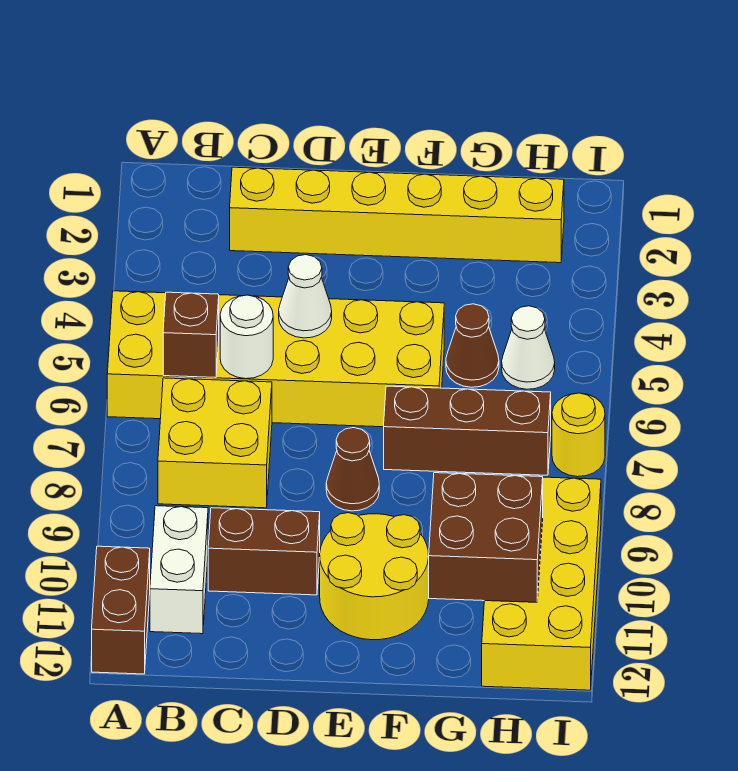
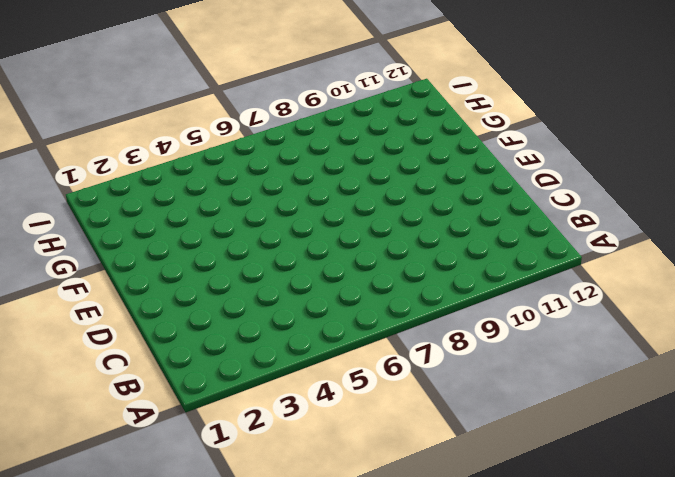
none -> yellow 2x6 brick [107,291,444,427]
none -> brown 1x2 brick [92,546,150,674]
none -> yellow 2x2 brick [158,378,272,508]

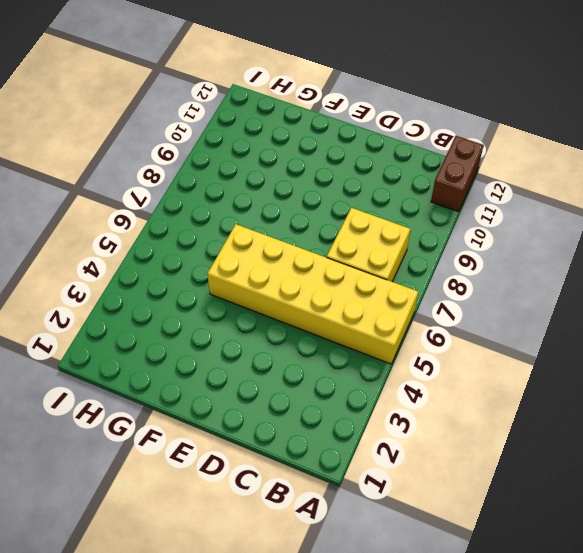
none -> white 1x2 brick [150,506,208,634]
none -> yellow 1x6 brick [230,167,564,263]
none -> brown 1x2 brick [208,508,320,595]

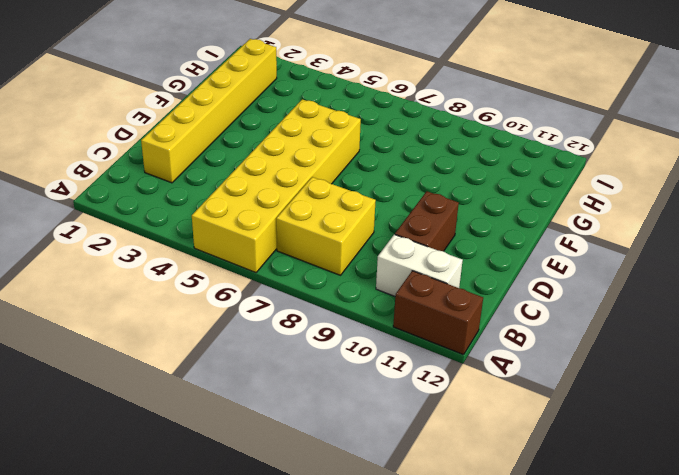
none -> brown 1x1 cone [326,428,379,511]
none -> yellow 2x2 round brick [320,513,429,640]
none -> brown 1x3 brick [384,386,551,475]

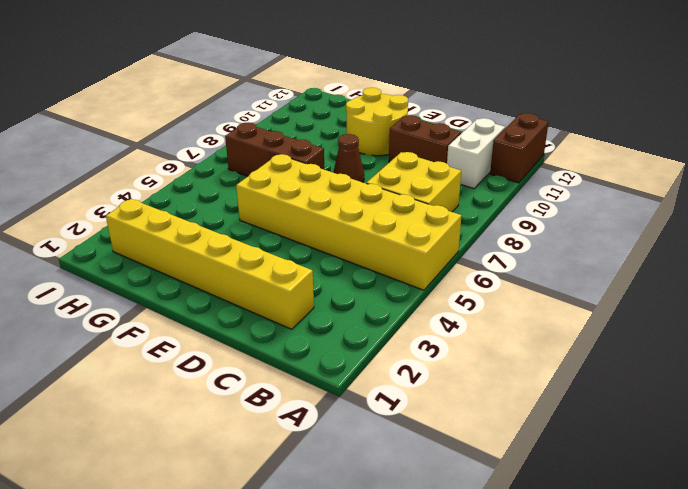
none -> brown 1x1 cone [446,304,499,387]
none -> white 1x1 cone [502,306,555,389]
none -> yellow 2x4 brick [482,477,601,690]

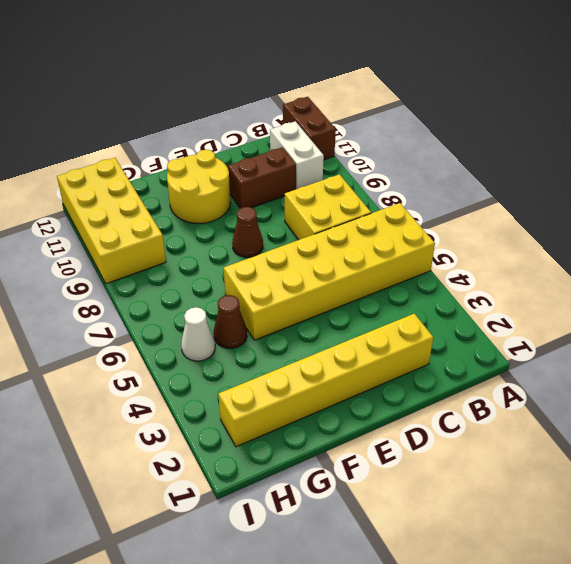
none -> brown 1x3 brick [384,386,551,475]
none -> yellow 1x1 round brick [552,393,605,477]
none -> brown 1x1 brick [163,292,219,378]

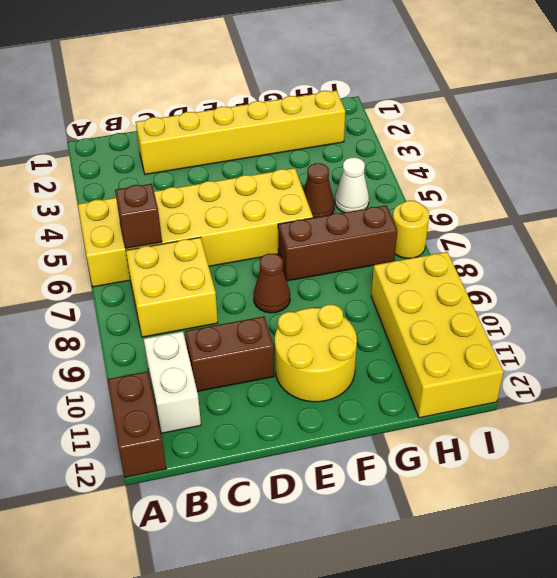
none -> white 1x1 round brick [220,295,273,379]
none -> white 1x1 cone [279,255,332,338]
none -> brown 2x2 brick [429,473,543,602]

